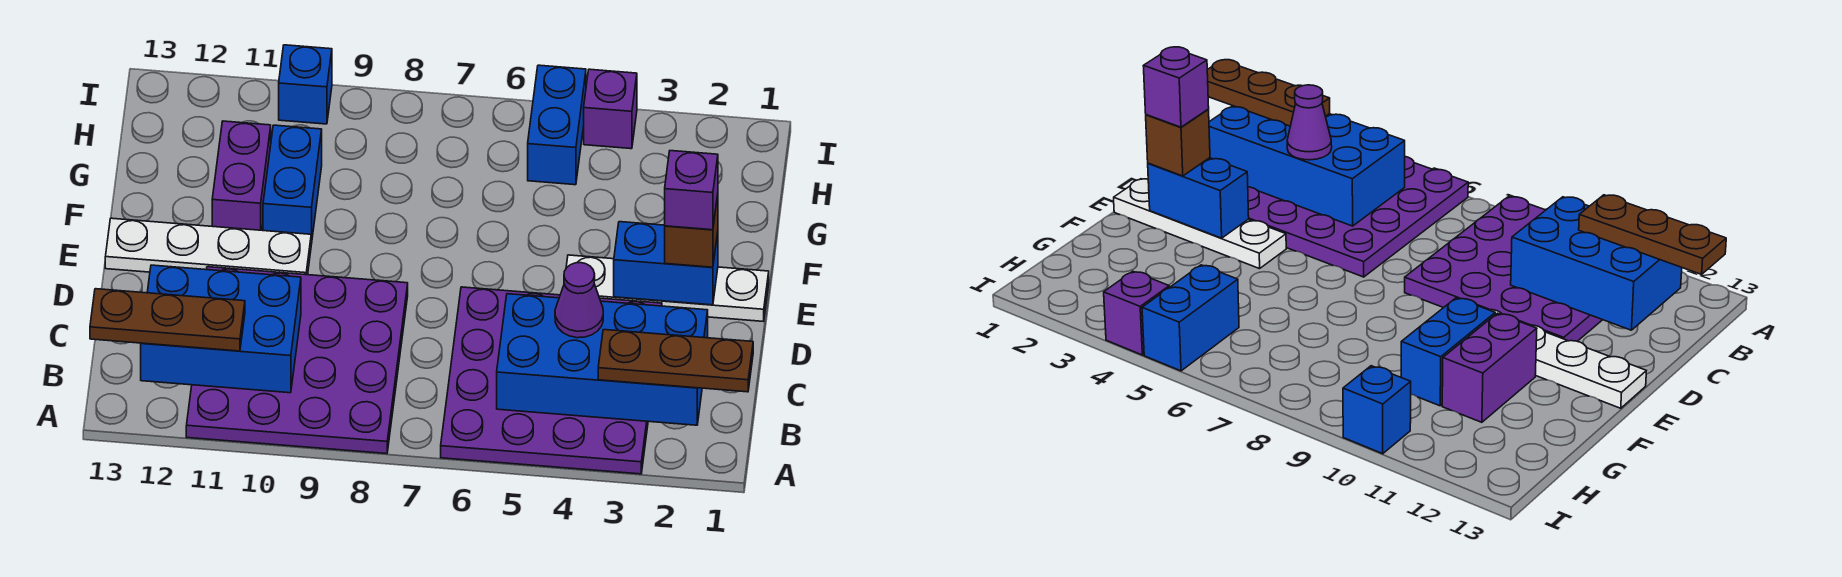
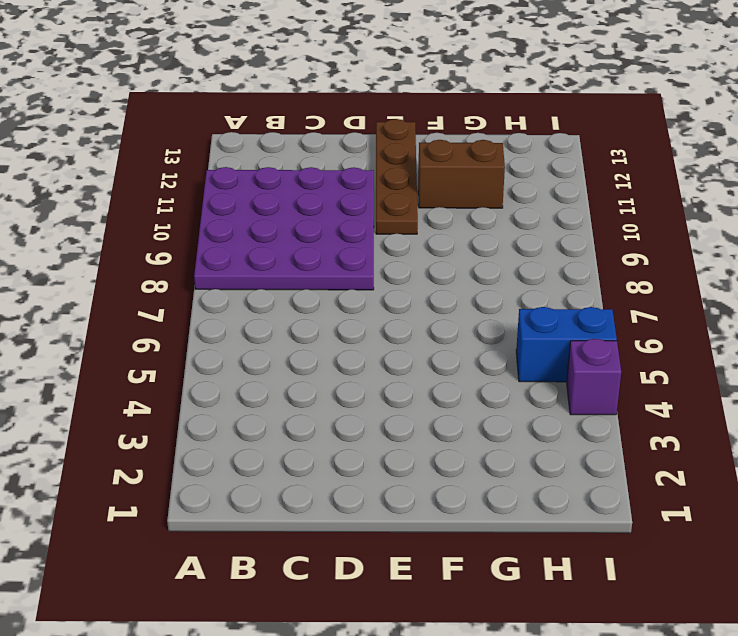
brown 1x4 plate [376,119,418,234] -> white 1x4 plate [105,218,311,275]
brown 1x2 brick [418,140,505,208] -> purple 1x2 brick [212,121,271,230]
none -> purple 4x4 plate [441,287,662,474]
none -> white 1x4 plate [566,255,769,321]
none -> blue 1x2 brick [263,125,322,244]

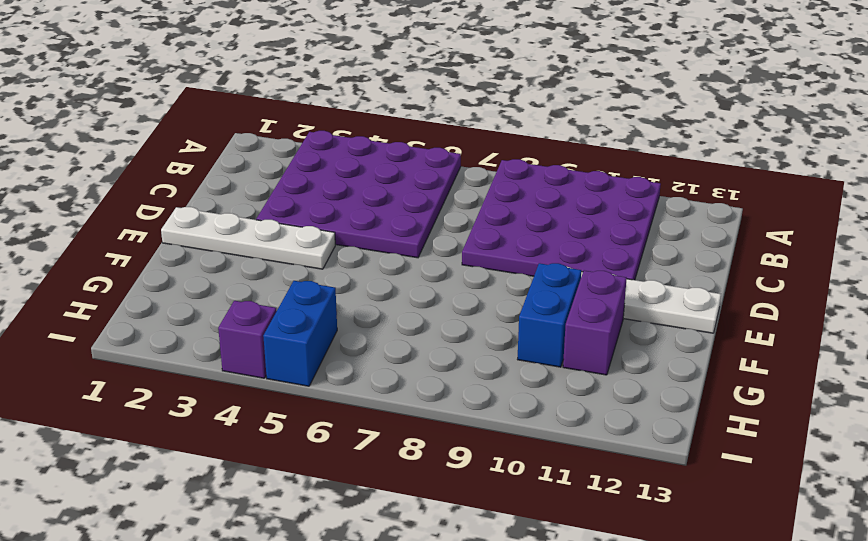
none -> blue 1x1 brick [279,45,332,124]
none -> blue 2x4 brick [497,294,708,425]
none -> blue 2x3 brick [141,265,301,393]

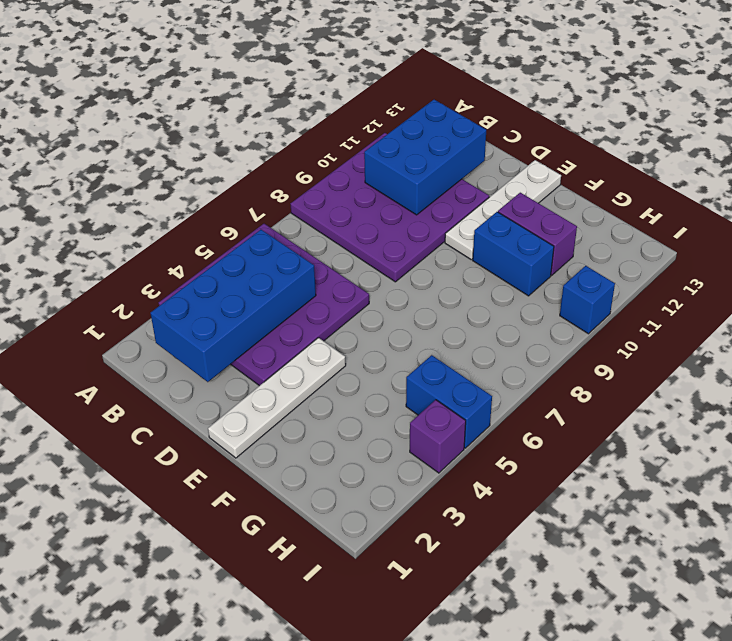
none -> blue 1x2 brick [614,222,718,305]
none -> brown 1x3 plate [598,330,753,392]
none -> brown 1x3 plate [90,289,245,351]

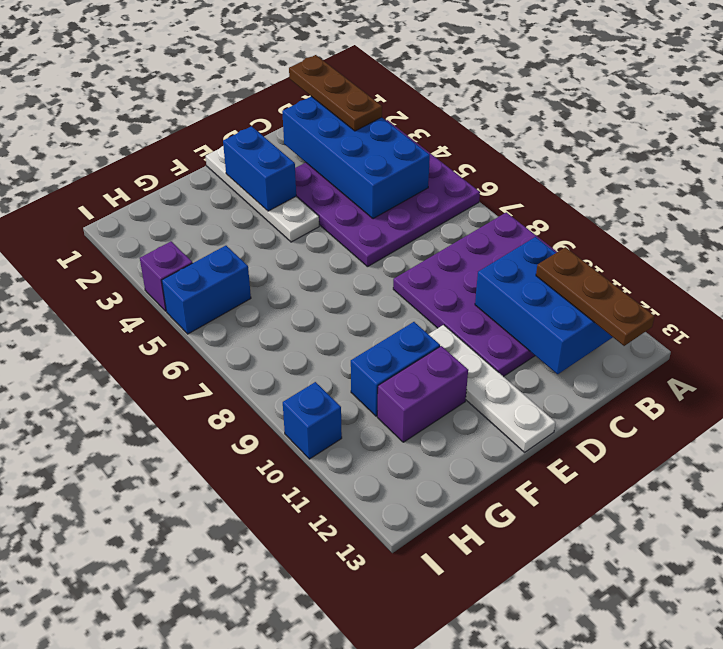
none -> purple 1x1 cone [555,263,603,338]
none -> brown 1x1 brick [665,195,718,267]
none -> purple 1x1 brick [665,151,718,230]

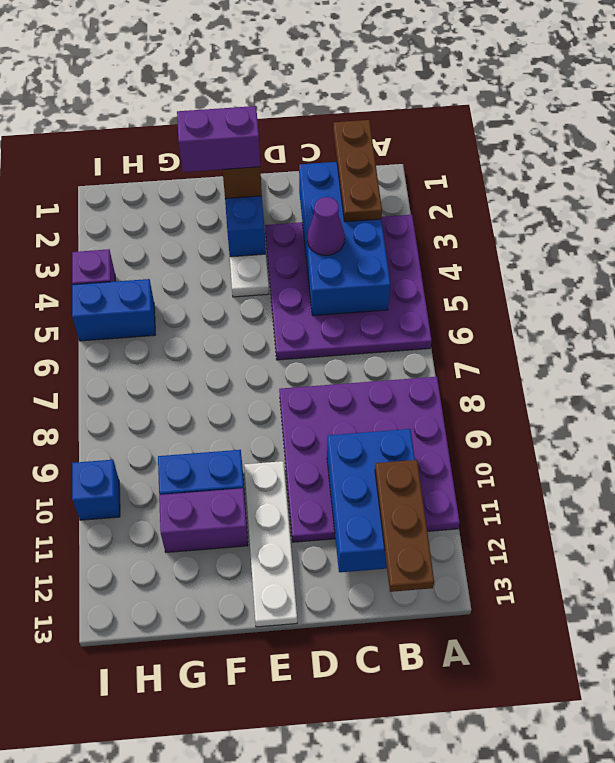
purple 1x2 brick [177,106,260,172] -> purple 1x1 brick [665,151,718,230]

